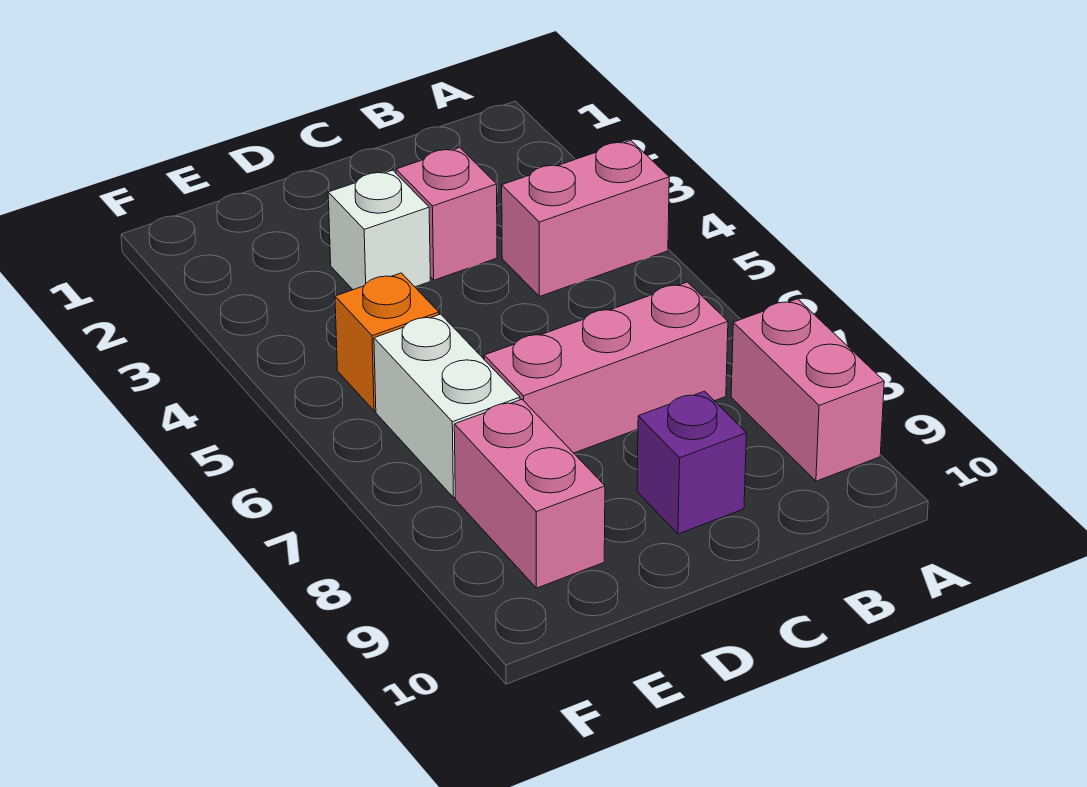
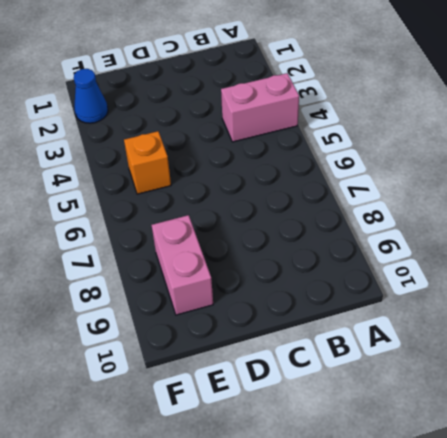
blue 1x1 cone [74,69,108,123] -> none
none -> pink 1x2 brick [731,299,884,481]
none -> pink 1x3 brick [484,282,728,453]

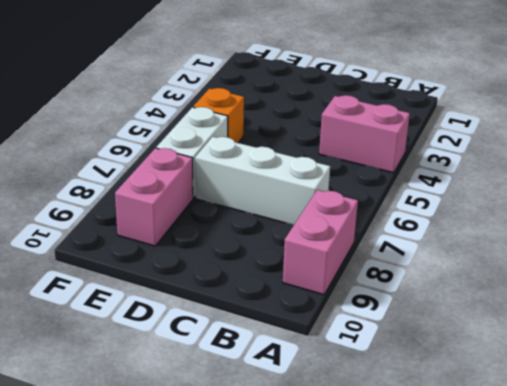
white 1x3 brick [195,137,330,225] -> pink 1x3 brick [484,282,728,453]
none -> pink 1x1 brick [396,147,497,280]
none -> purple 1x1 brick [637,391,746,534]

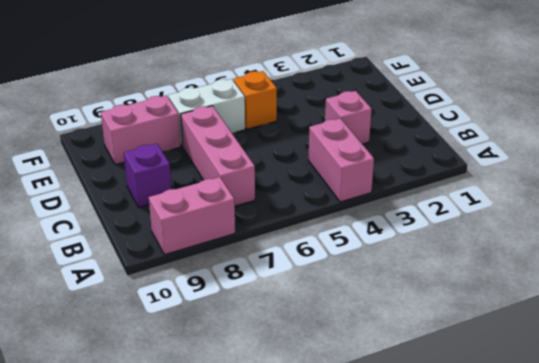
none -> white 1x1 brick [328,170,430,290]

